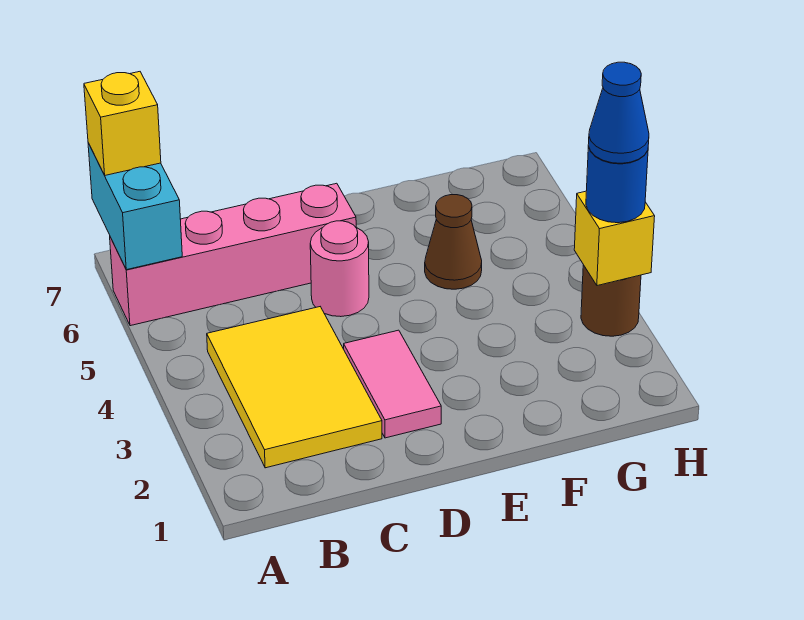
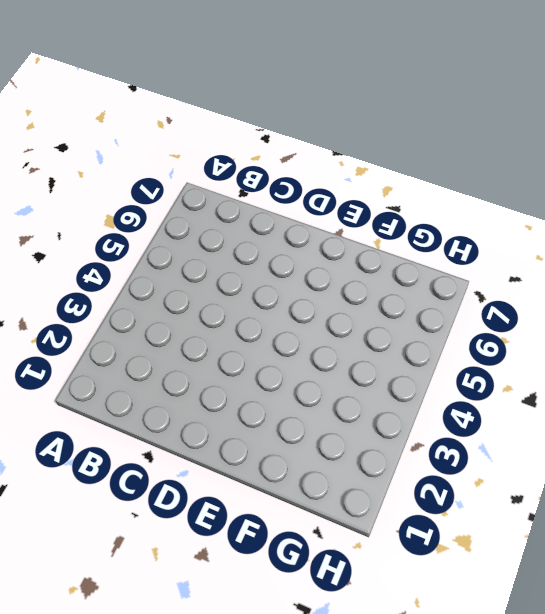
none -> pink 1x4 brick [110,183,356,326]
none -> yellow 2x3 tile [207,307,382,468]

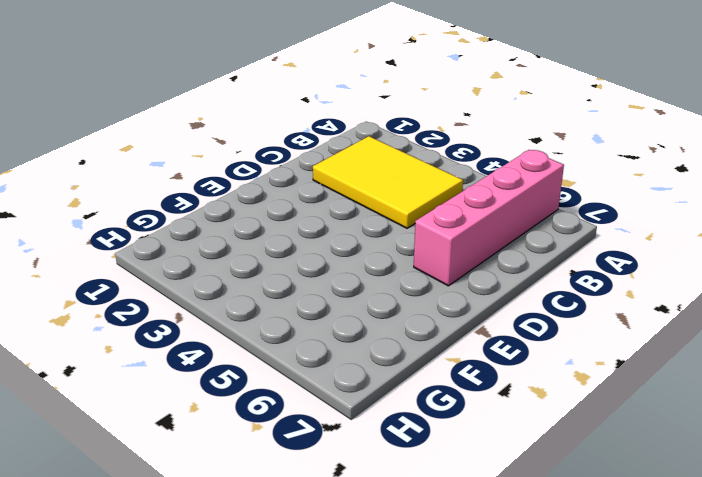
none -> pink 1x2 tile [344,330,441,438]
none -> pink 1x1 round brick [310,221,369,317]

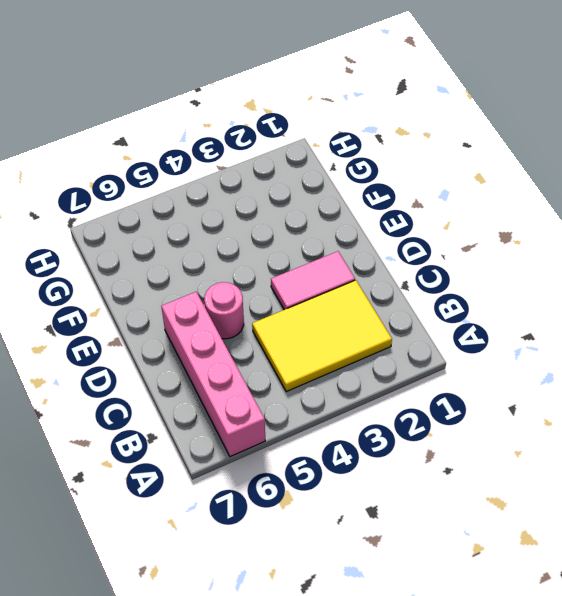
none -> brown 1x1 cone [425,195,482,289]
none -> brown 1x1 round brick [581,265,641,336]

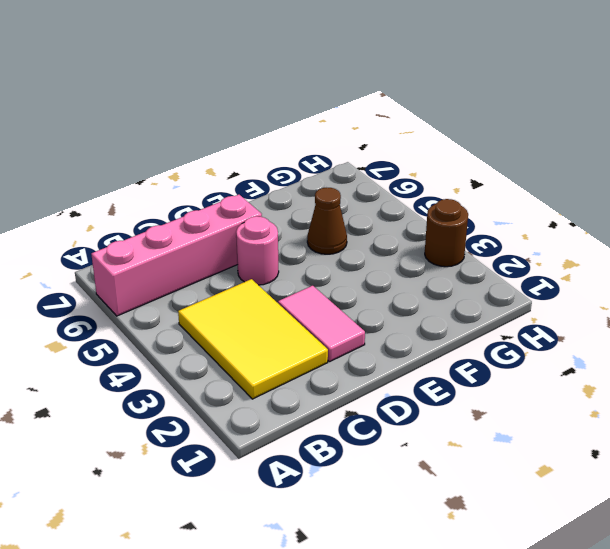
none -> cyan 1x2 brick [88,143,182,270]
none -> yellow 1x1 brick [574,191,655,286]

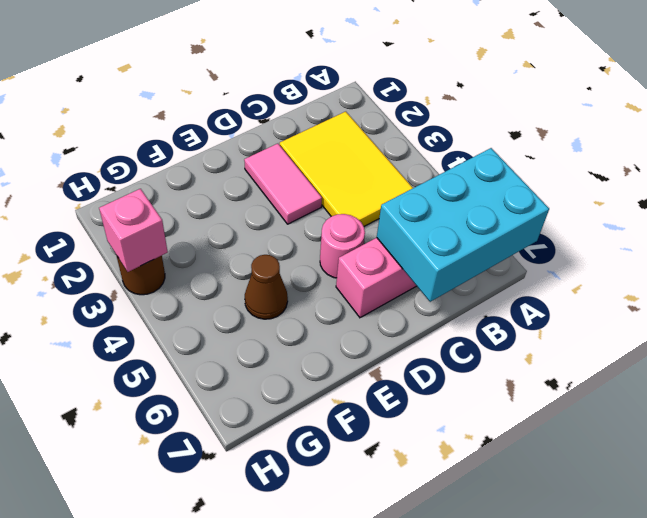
cyan 2x3 brick [377,148,549,302] -> cyan 1x2 brick [88,143,182,270]
pink 1x1 brick [99,189,168,272] -> yellow 1x1 brick [574,191,655,286]
none -> yellow 1x1 brick [84,72,161,175]
none -> blue 1x1 round brick [586,147,648,223]

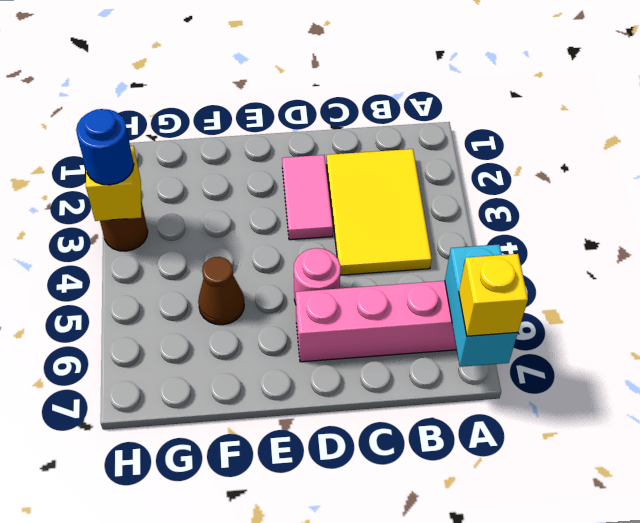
none -> blue 1x1 cone [588,62,649,163]

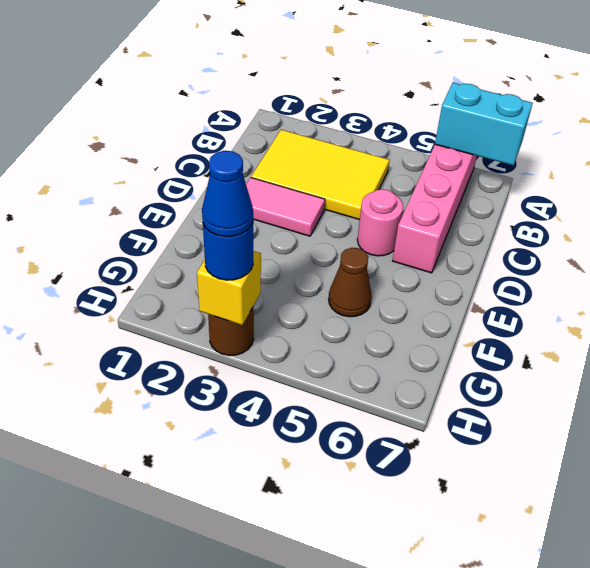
none -> yellow 1x1 brick [84,72,161,175]

